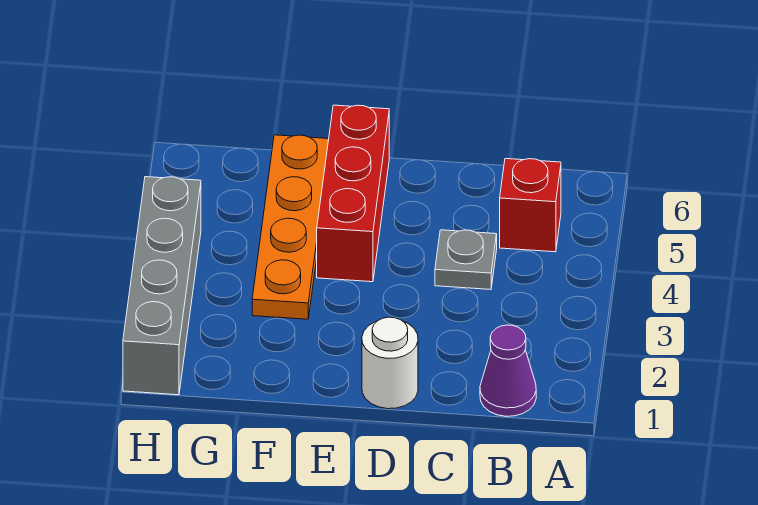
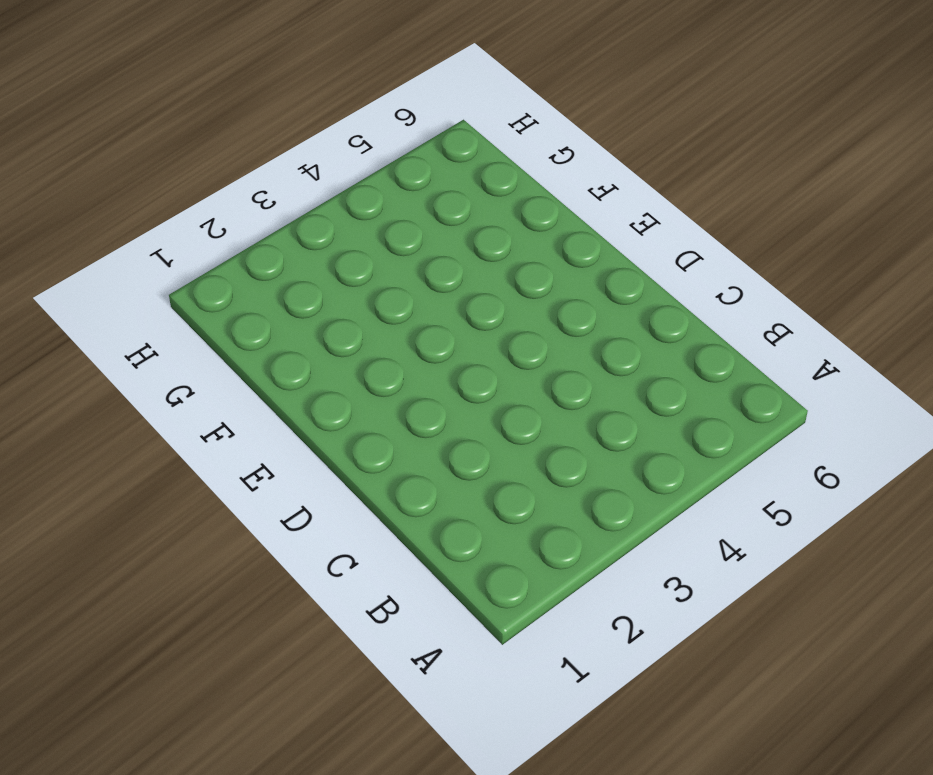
none -> purple 1x1 cone [480,325,536,416]
none -> red 1x1 brick [500,159,561,252]

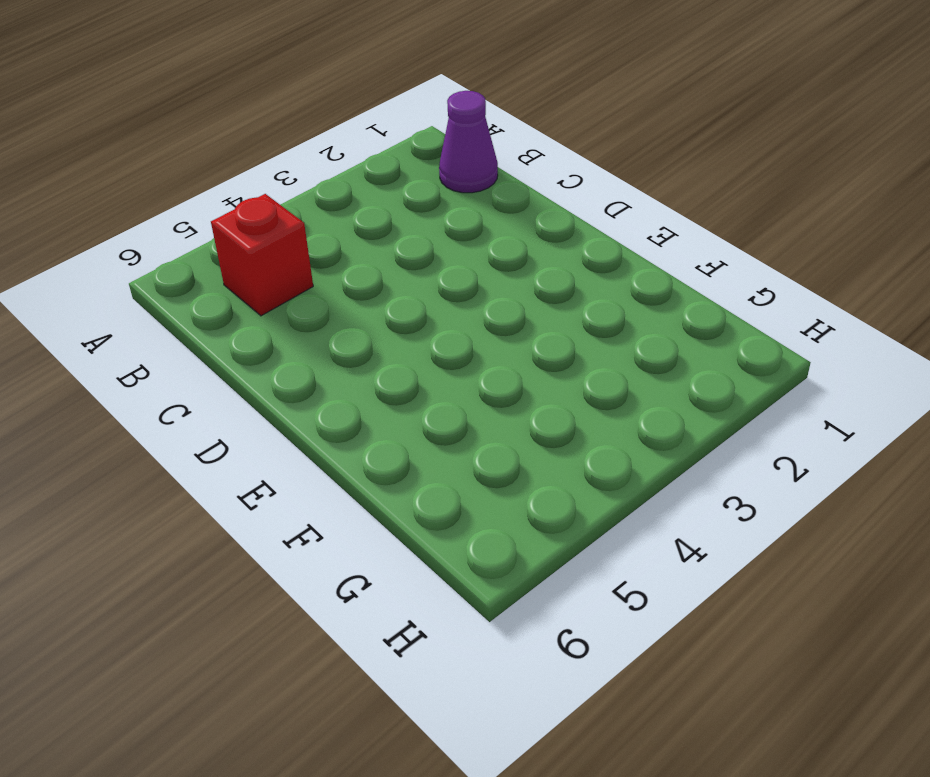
none -> grey 1x1 plate [435,230,497,290]
none -> white 1x1 round brick [362,317,418,409]

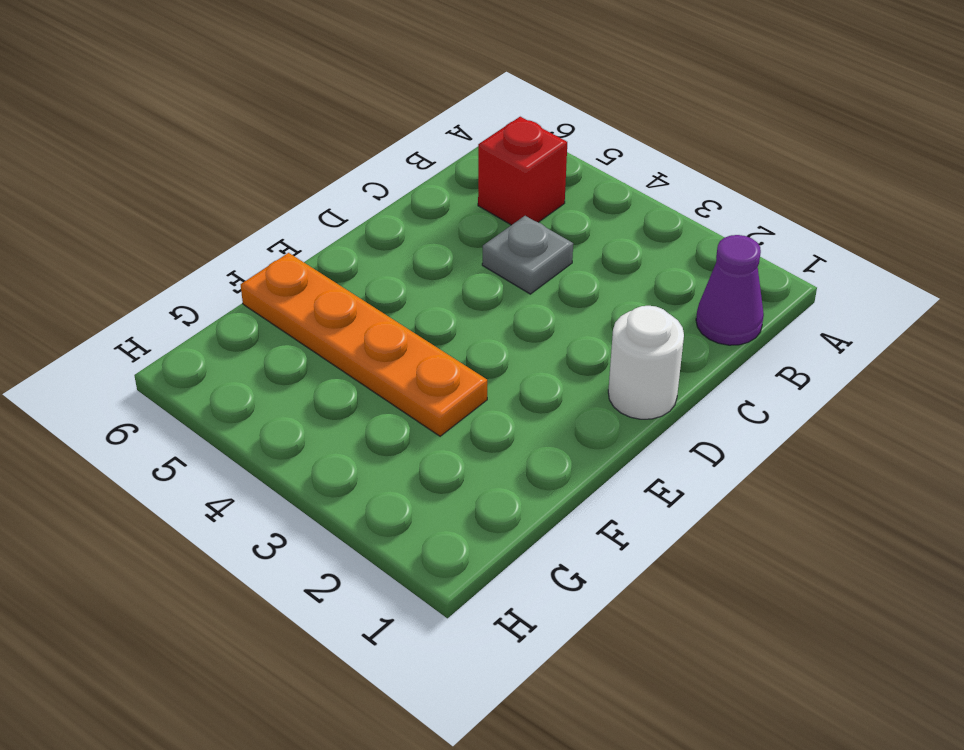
none -> red 1x3 brick [317,105,389,282]
none -> grey 1x4 brick [123,177,201,395]

